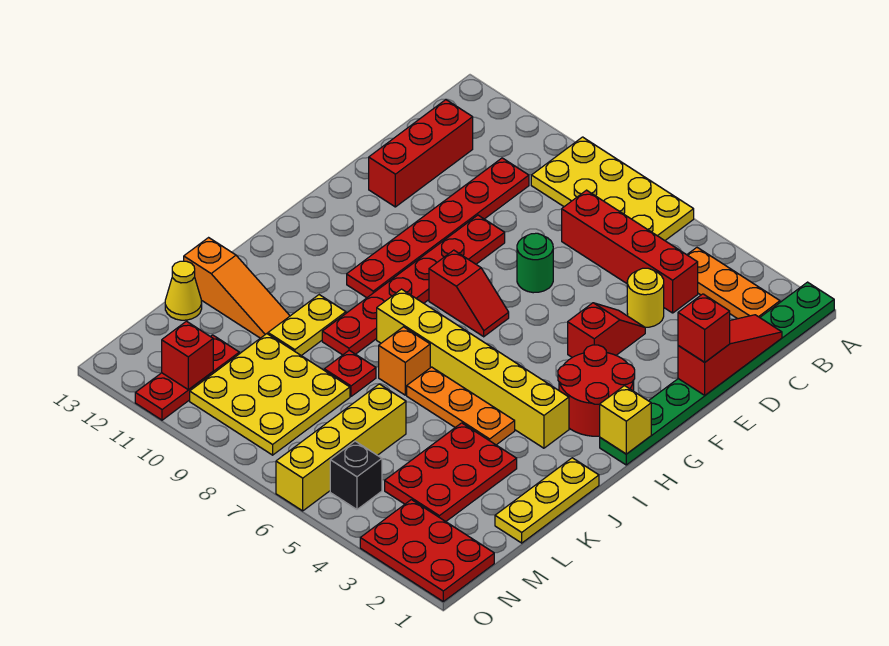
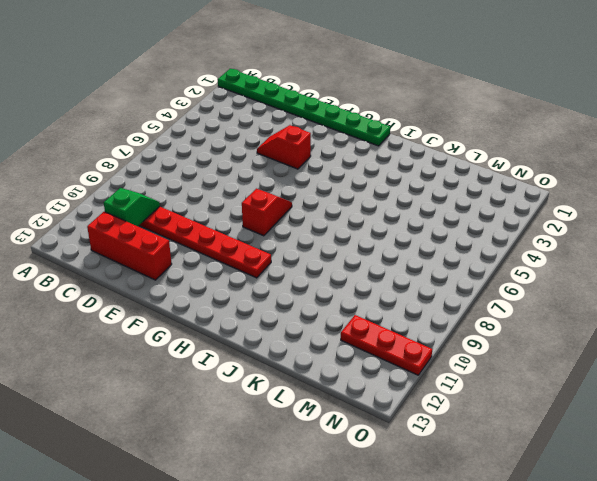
green 1x2 slope [104,188,160,226] -> none
none -> yellow 2x4 plate [531,137,694,240]
none -> orange 1x3 plate [687,248,780,319]
none -> red 1x4 brick [562,190,698,313]
none -> yellow 1x1 round brick [627,268,664,327]

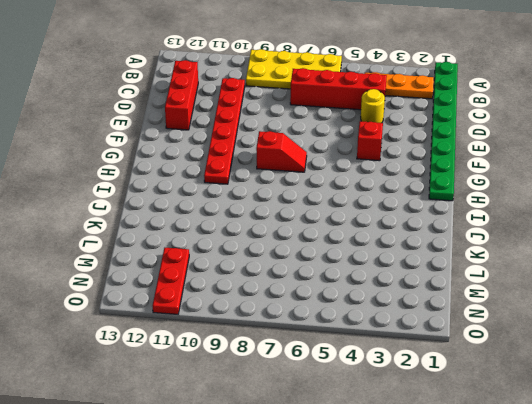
none -> green 1x1 round brick [517,233,553,293]
none -> red 1x6 plate [322,215,505,355]
none -> red 2x2 round brick [558,345,635,436]
none -> yellow 1x6 brick [377,289,569,448]

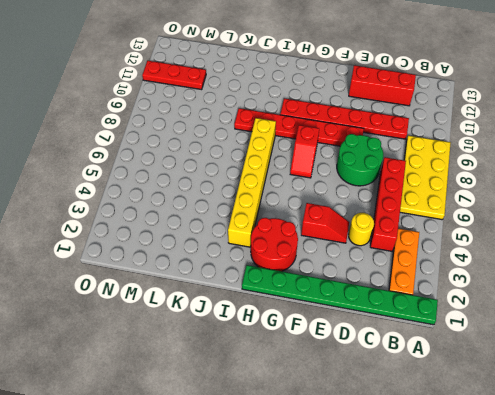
green 2x2 round brick [337,134,383,186] -> green 1x1 round brick [517,233,553,293]
none -> yellow 1x3 plate [495,458,599,543]
none -> orange 1x3 plate [407,367,515,445]
none -> orange 1x1 brick [379,327,430,395]
none -> yellow 1x2 plate [268,295,346,356]

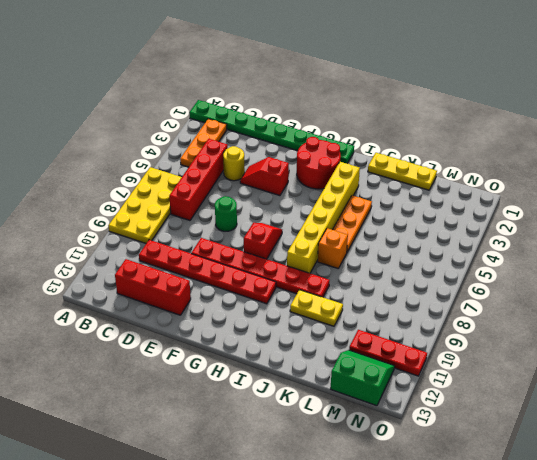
green 2x2 slope [331,350,395,406] -> none
none -> red 2x3 plate [385,423,517,521]
none -> red 1x1 plate [324,350,376,396]
none -> orange 1x3 slope [184,238,290,338]
none -> yellow 1x4 brick [276,384,406,511]

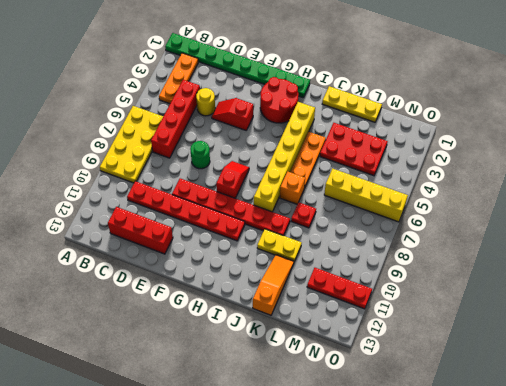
none -> yellow 3x3 plate [190,334,350,455]
none -> yellow 1x1 cone [165,261,202,320]
none -> red 2x3 plate [360,500,494,601]
none -> black 1x1 brick [330,441,382,509]

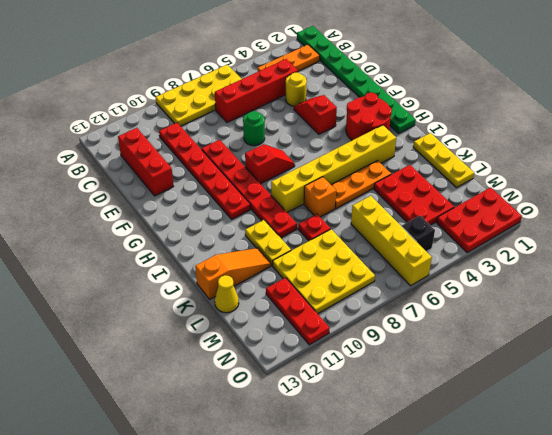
none -> red 1x3 slope [678,315,782,395]
none -> yellow 1x1 brick [600,386,651,454]
none -> red 1x1 brick [162,321,213,390]
none -> red 1x1 brick [678,294,730,362]

